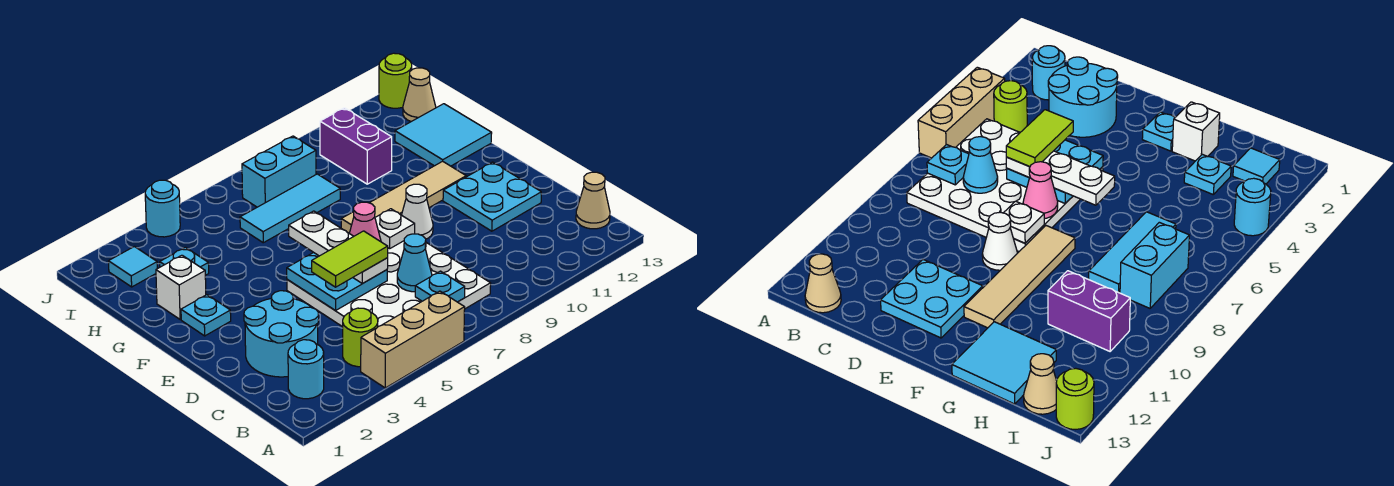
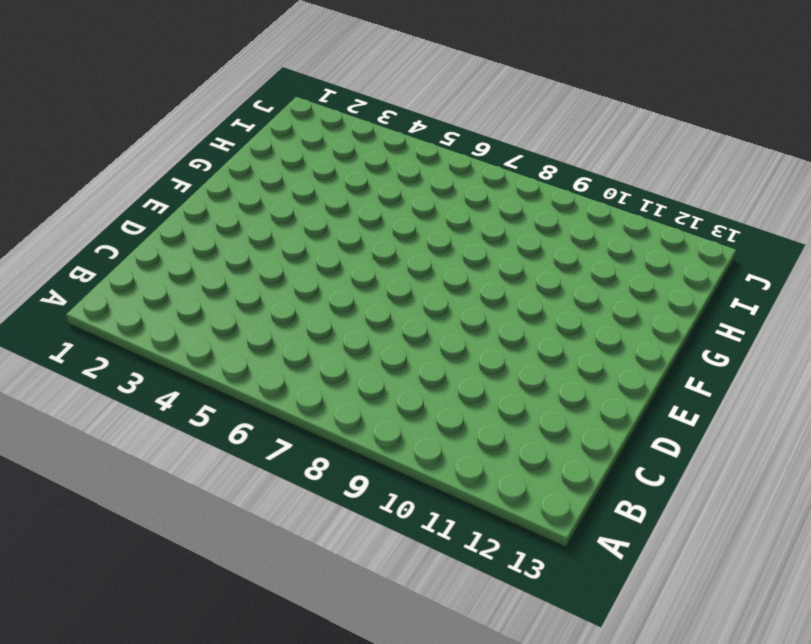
none -> tan 1x3 brick [361,291,465,388]
none -> cyan 1x1 round brick [288,340,324,399]
none -> lime 1x1 round brick [343,308,378,367]

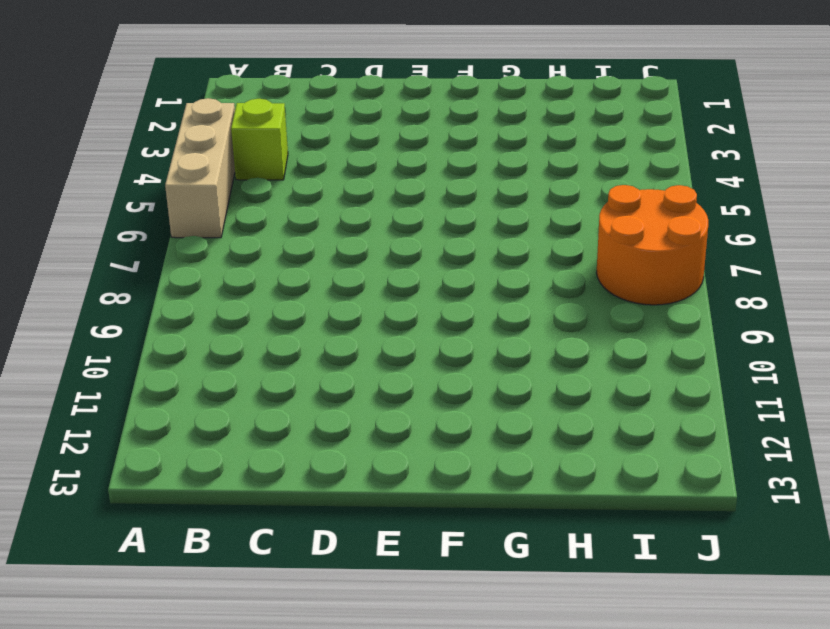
lime 1x1 brick [231,99,288,180] -> lime 1x1 round brick [343,308,378,367]
orange 2x2 round brick [597,185,708,305] -> cyan 1x2 brick [242,136,316,207]
none -> cyan 1x1 round brick [288,340,324,399]
none -> white 4x4 plate [287,241,491,327]
none -> tan 1x1 cone [576,172,610,229]

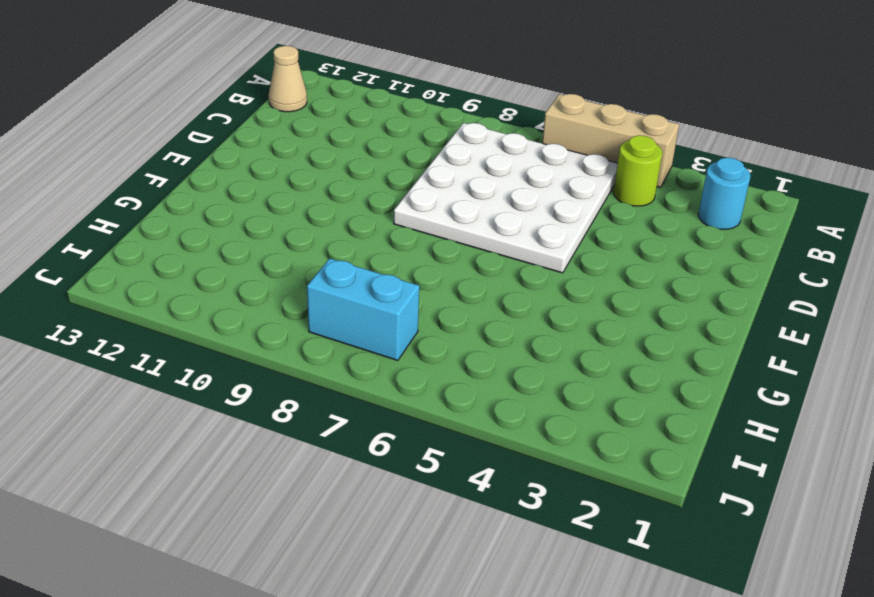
none -> cyan 2x2 round brick [244,291,319,377]
none -> cyan 2x2 plate [443,162,541,231]
none -> white 1x1 cone [402,184,433,239]

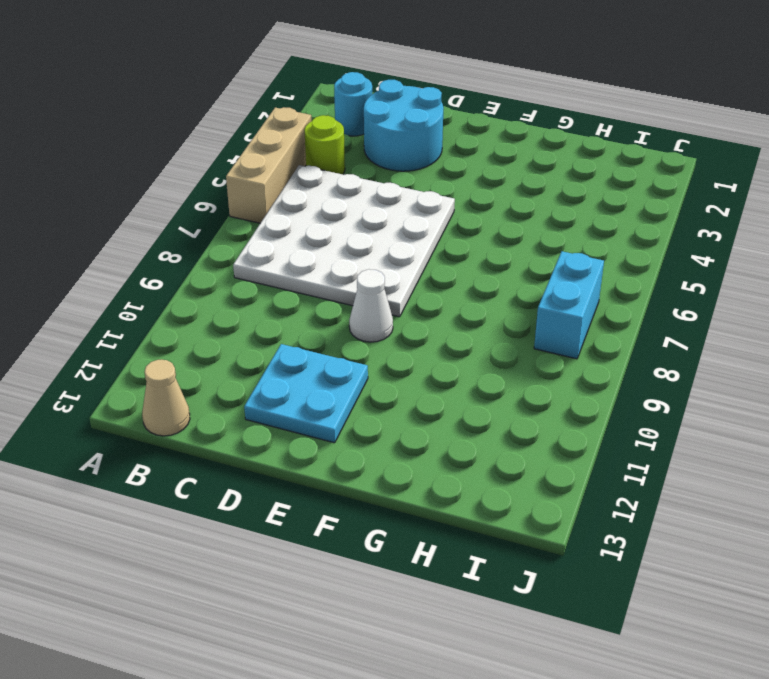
none -> cyan 1x1 plate [181,295,231,336]
none -> tan 1x4 tile [341,161,466,233]
none -> white 1x1 brick [156,255,206,319]

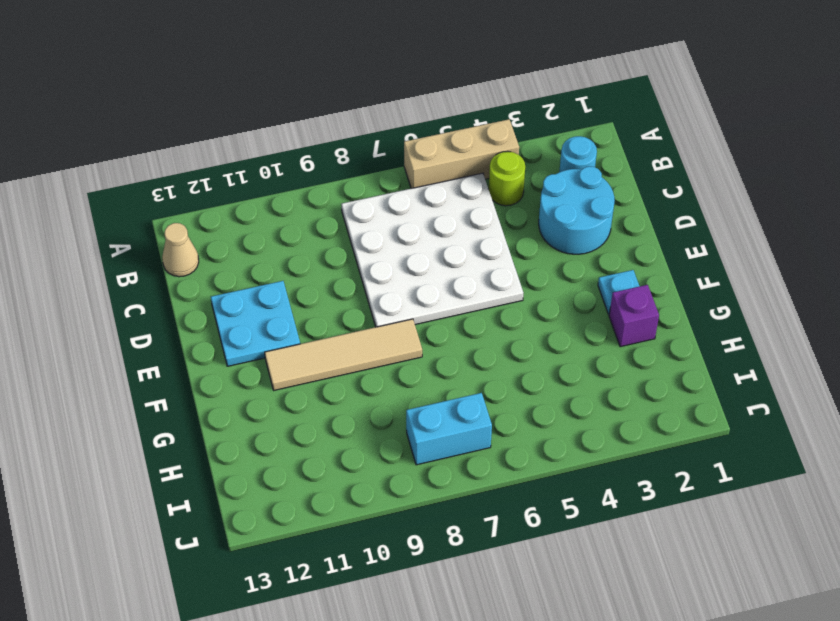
purple 1x1 brick [609,285,659,347] -> white 1x1 brick [156,255,206,319]
none -> white 1x1 cone [402,184,433,239]
none -> cyan 2x2 tile [395,104,492,166]
none -> cyan 1x1 plate [160,247,209,275]

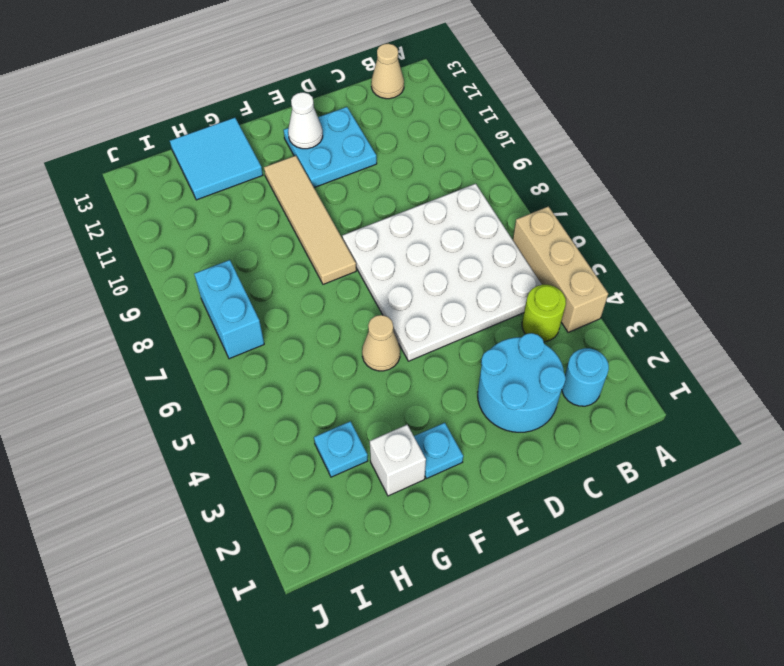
white 1x1 cone [288,92,323,149] -> white 1x1 cone moved to [402,184,433,239]
tan 1x1 cone [362,315,400,371] -> tan 1x1 cone moved to [403,68,436,122]
none -> cyan 1x3 tile [240,174,340,243]
none -> purple 1x2 brick [320,108,392,184]
none -> cyan 1x1 tile [109,247,157,287]

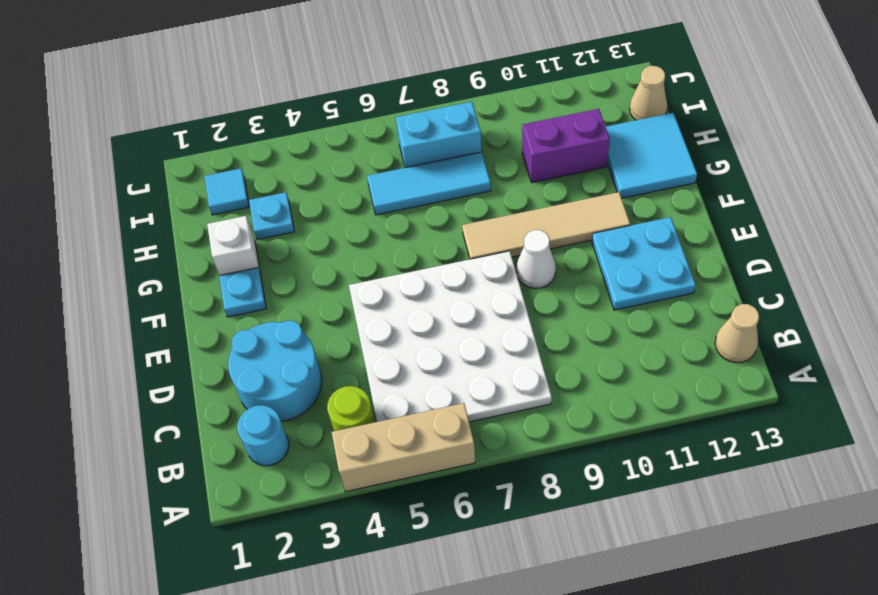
purple 1x2 brick [522,109,610,182] -> purple 1x2 brick turned to [320,108,392,184]
none -> cyan 1x1 round brick [145,180,180,237]
none -> lime 1x1 round brick [379,53,412,108]
none -> cyan 1x1 plate [415,271,465,302]

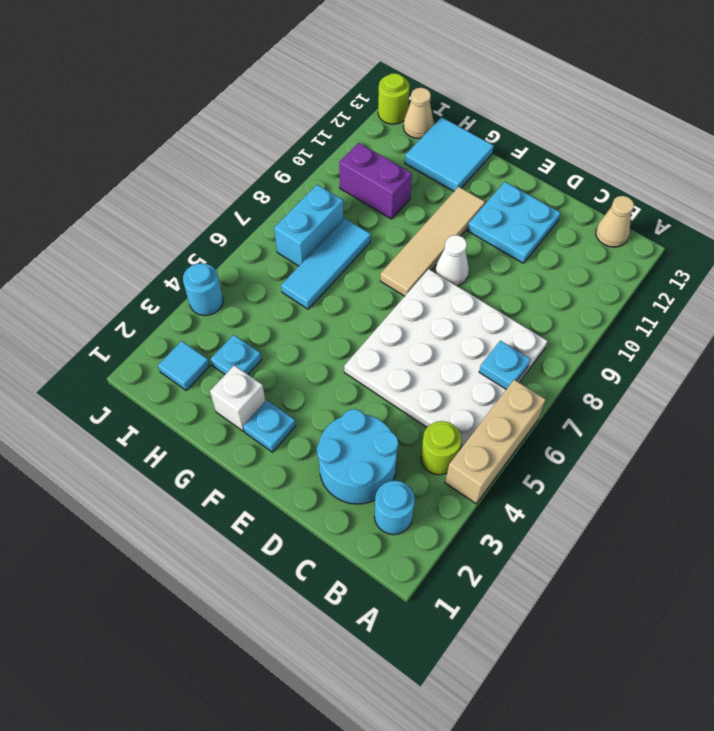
none -> cyan 1x1 cone [397,234,432,292]
none -> cyan 2x2 plate [287,253,387,311]
none -> pink 1x1 cone [349,202,381,242]

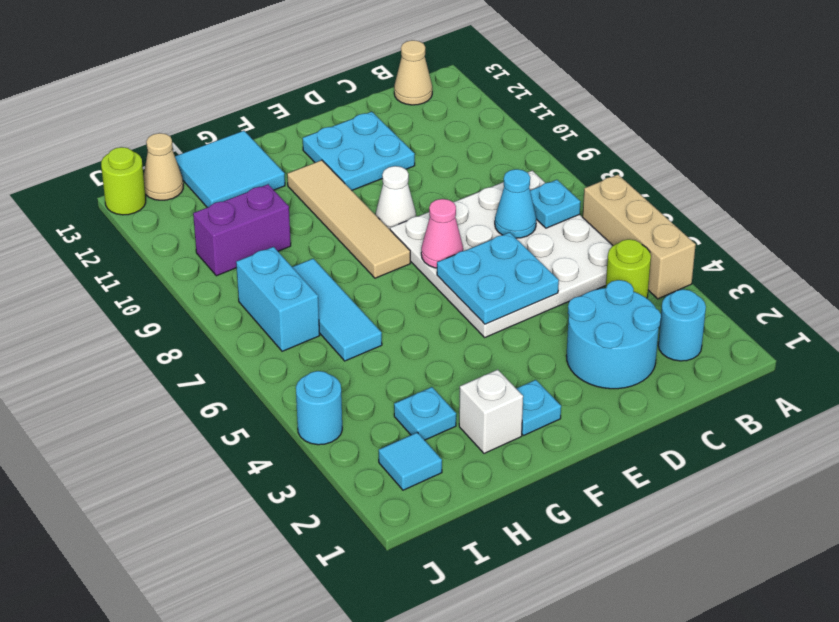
none -> white 1x1 plate [375,209,415,248]
none -> white 1x3 plate [289,211,388,284]
none -> lime 1x2 tile [312,231,388,287]

